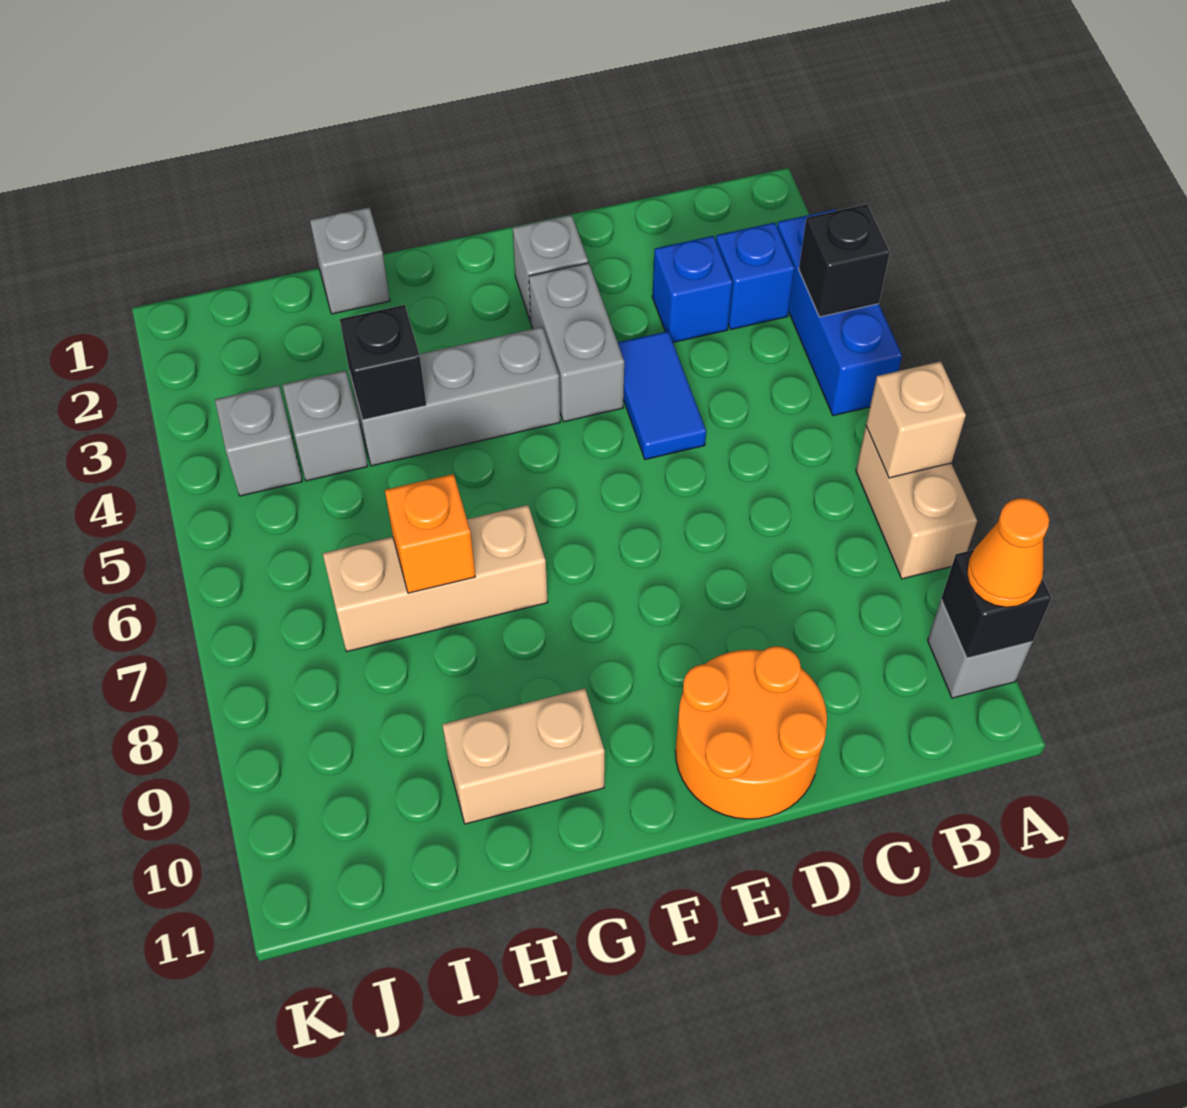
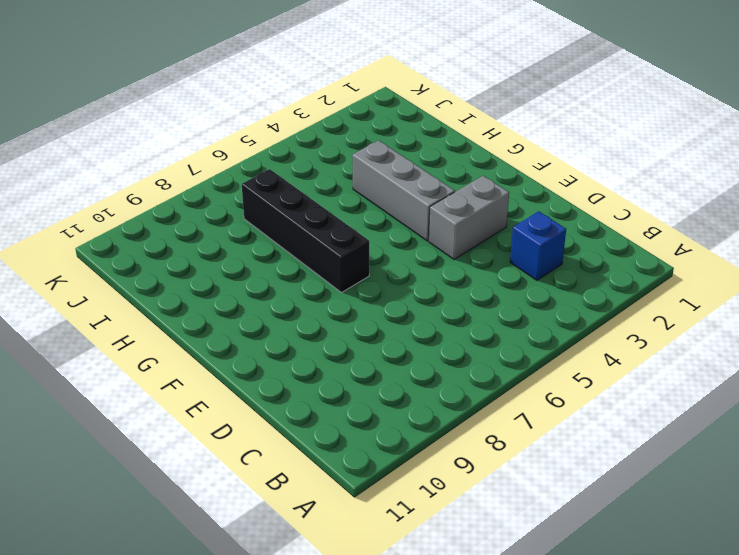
black 1x4 brick [242,169,369,293] -> tan 1x3 brick [323,505,548,652]
none -> blue 1x3 brick [777,209,902,416]
none -> tan 1x2 brick [856,427,977,579]
none -> grey 1x1 brick [928,600,1032,698]

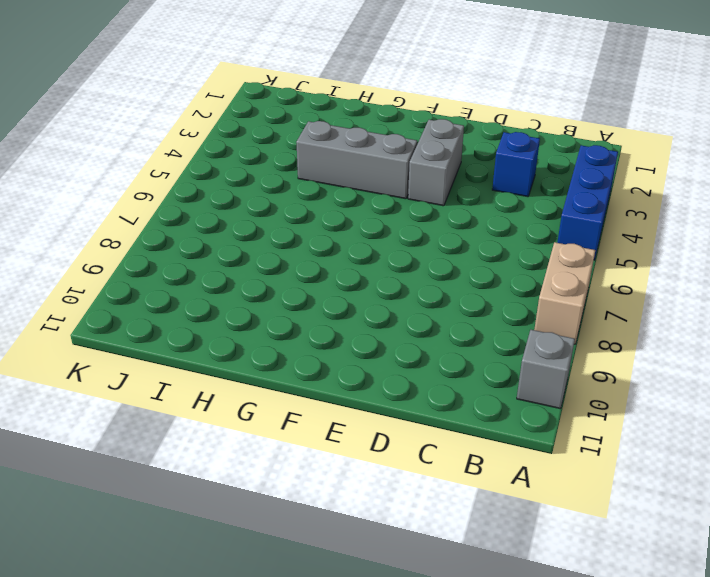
none -> blue 1x1 brick [716,222,795,329]
none -> blue 1x2 tile [618,331,706,460]
none -> orange 2x2 round brick [675,646,827,819]

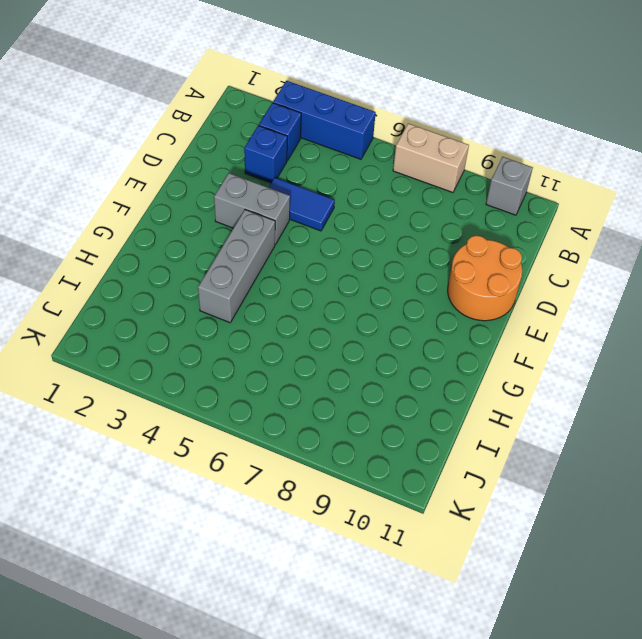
none -> grey 1x1 brick [513,215,588,322]
none -> tan 1x3 brick [323,505,548,652]
none -> tan 1x2 brick [442,688,605,824]

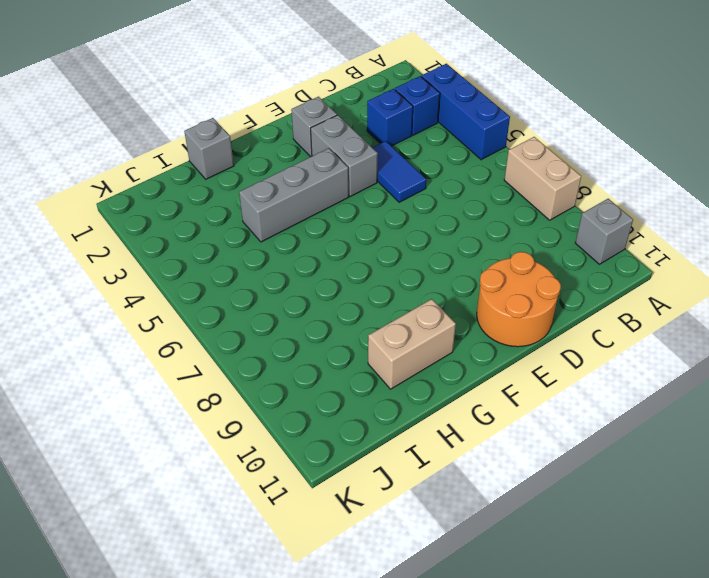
none -> tan 1x3 brick [323,505,548,652]
none -> grey 1x1 brick [283,370,368,481]
none -> grey 1x1 brick [215,385,302,496]

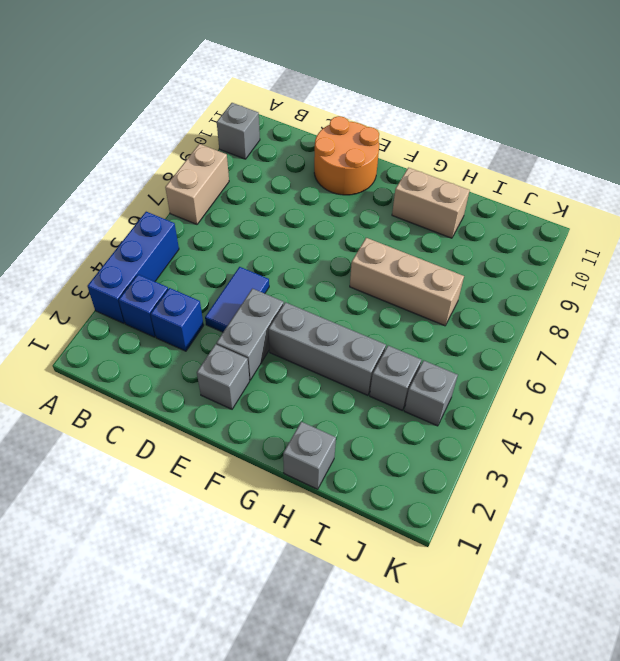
none -> black 1x1 brick [799,204,890,317]
none -> tan 1x1 brick [866,361,966,478]
none -> black 1x1 brick [941,550,1051,658]

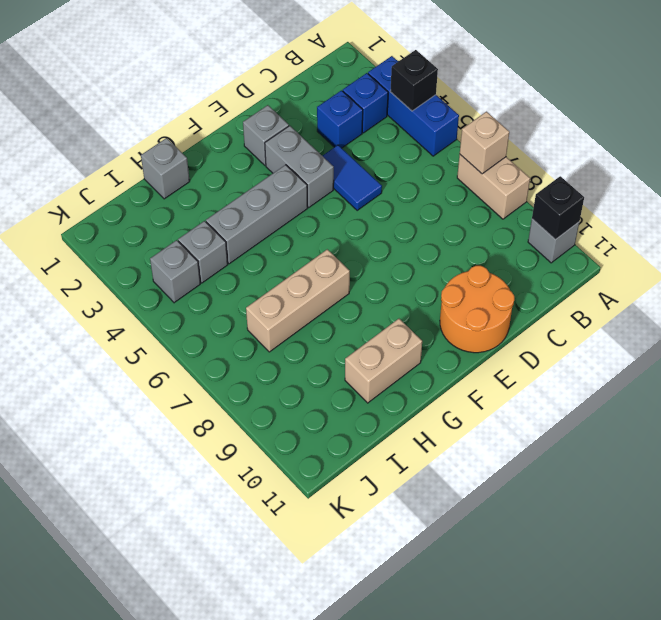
none -> black 1x1 brick [340,305,426,420]
none -> orange 1x1 brick [385,474,475,593]
none -> orange 1x1 cone [967,498,1049,607]

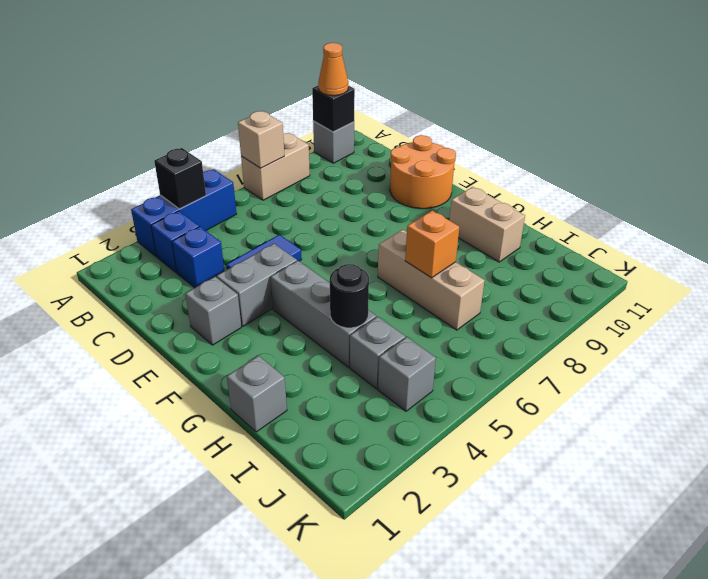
black 1x1 round brick [330,264,369,328] -> black 1x1 brick [340,305,426,420]

